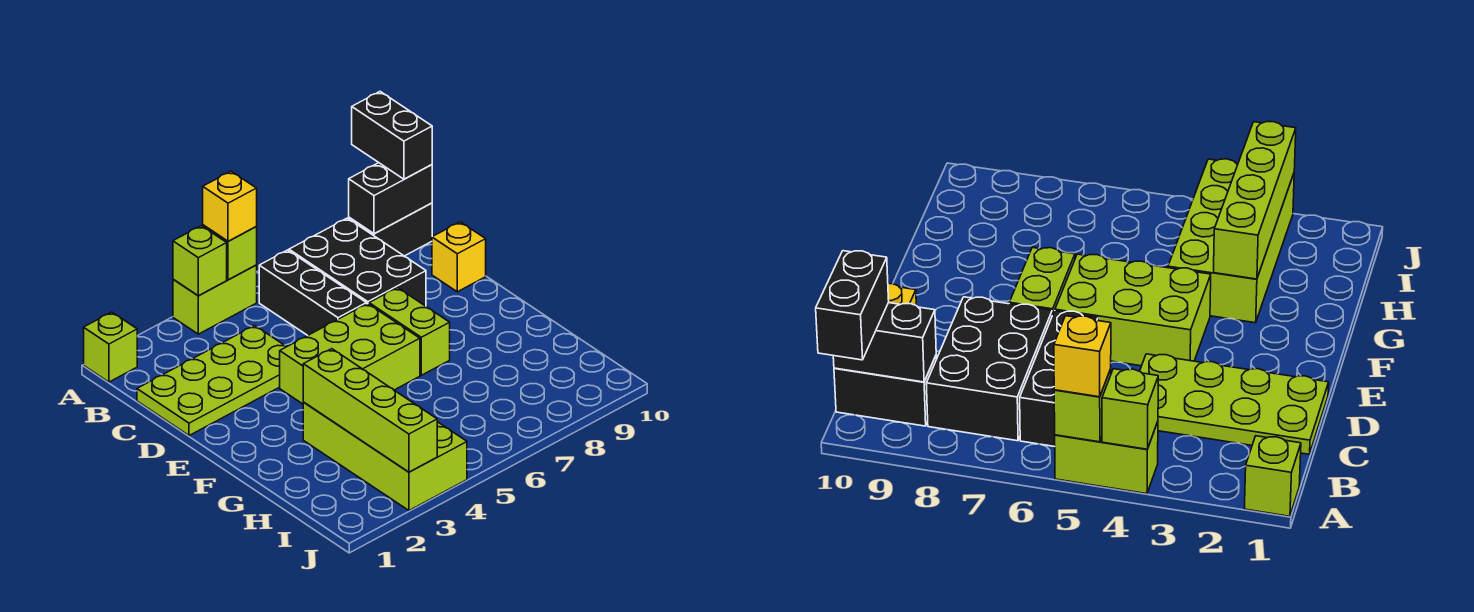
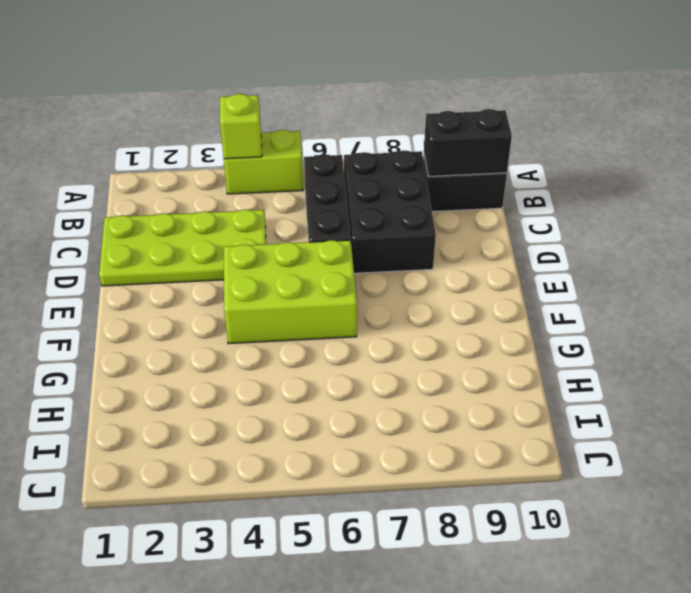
none -> lime 1x1 brick [84,312,137,382]
none -> yellow 1x1 brick [432,222,486,292]
none -> lime 1x2 brick [369,288,450,375]

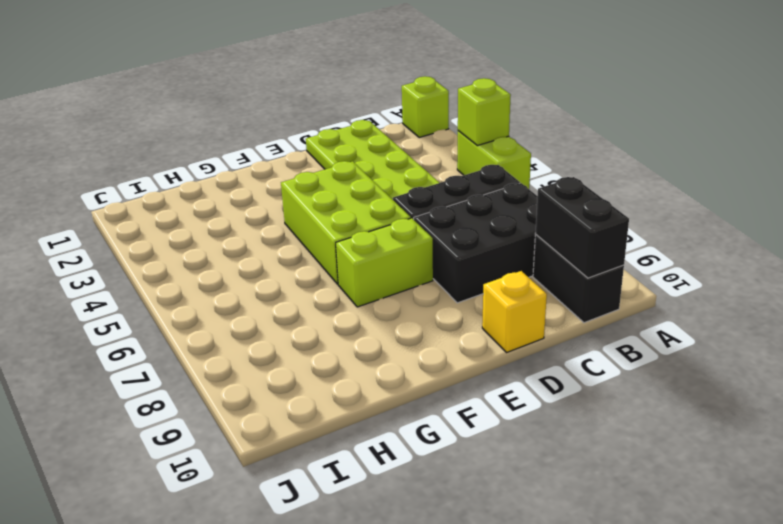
none -> lime 2x4 brick [303,402,467,510]
none -> lime 1x1 brick [203,225,257,280]
none -> lime 1x4 brick [303,349,437,472]

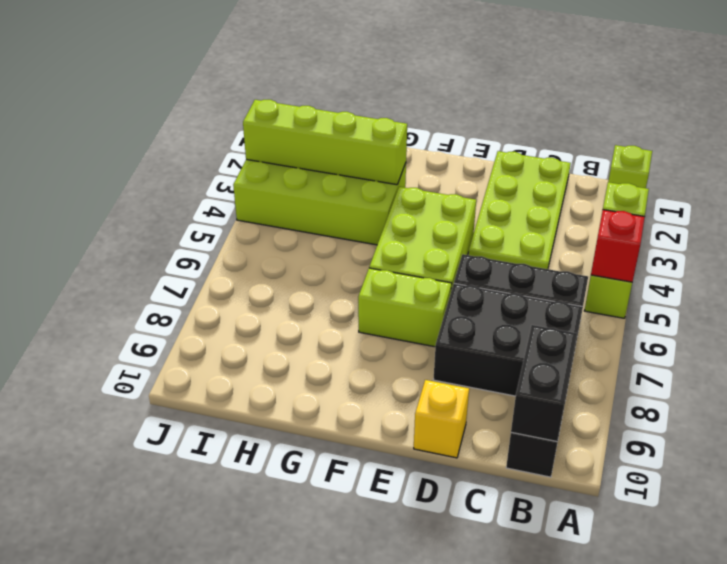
red 1x1 brick [591,210,645,282] -> lime 1x1 brick [203,225,257,280]
none -> yellow 1x1 brick [203,171,257,241]
none -> black 1x2 brick [352,92,432,179]

